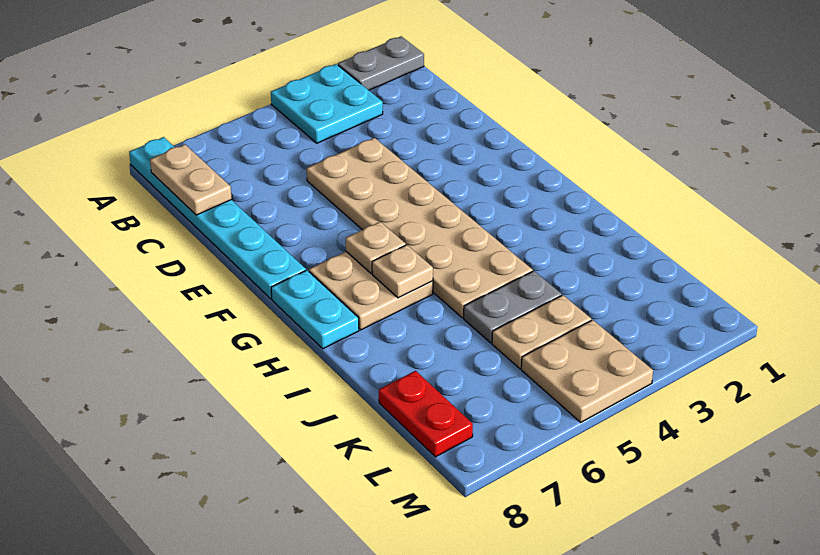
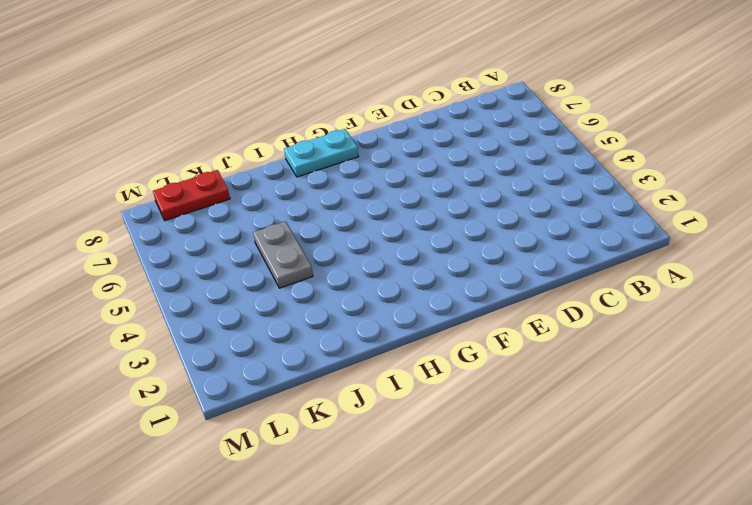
none -> grey 1x2 plate [338,36,424,90]
none -> cyan 2x2 plate [271,64,383,143]
none -> cyan 1x6 plate [129,137,306,299]

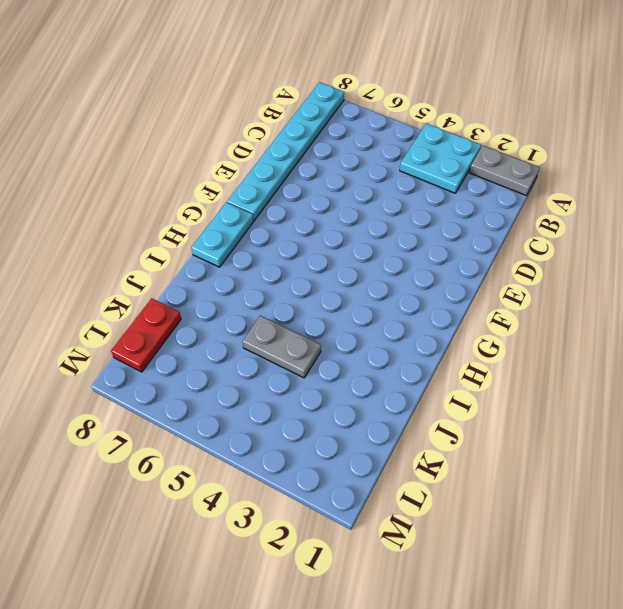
none -> tan 2x6 plate [307,138,533,318]
none -> tan 2x2 plate [309,252,433,330]
none -> tan 1x2 plate [492,295,591,369]

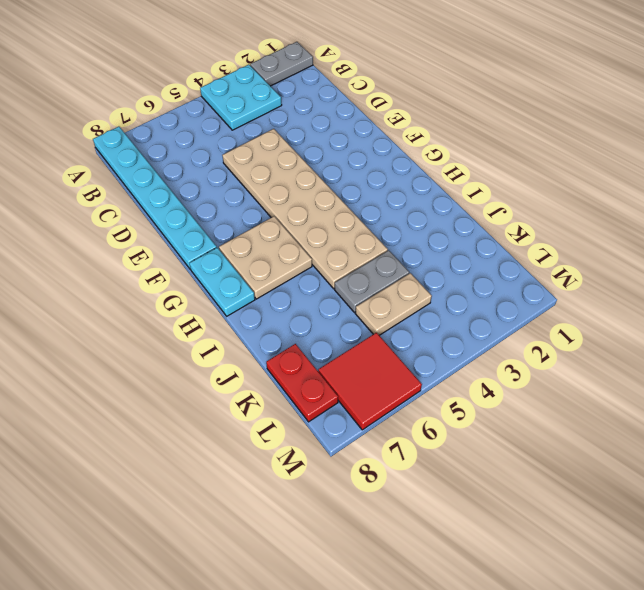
red 2x2 tile [318,332,422,430] -> none
none -> tan 2x2 plate [521,320,653,422]
none -> tan 1x2 plate [150,144,232,215]
none -> tan 1x1 plate [346,222,406,273]

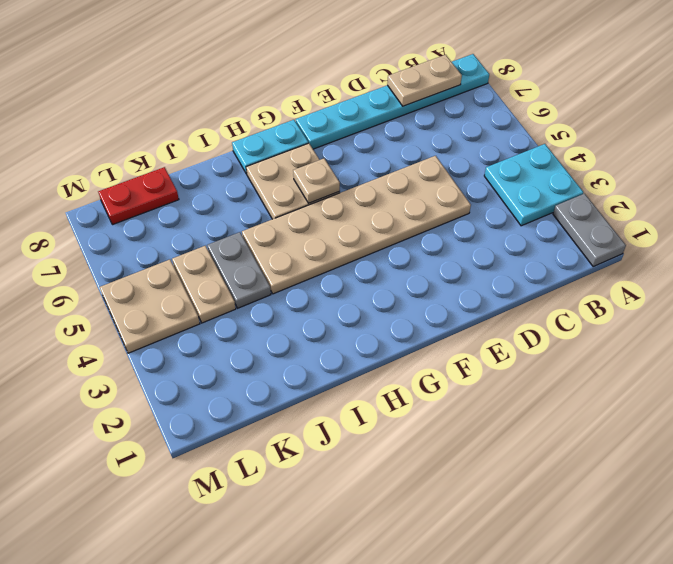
none -> tan 1x1 plate [372,245,433,298]

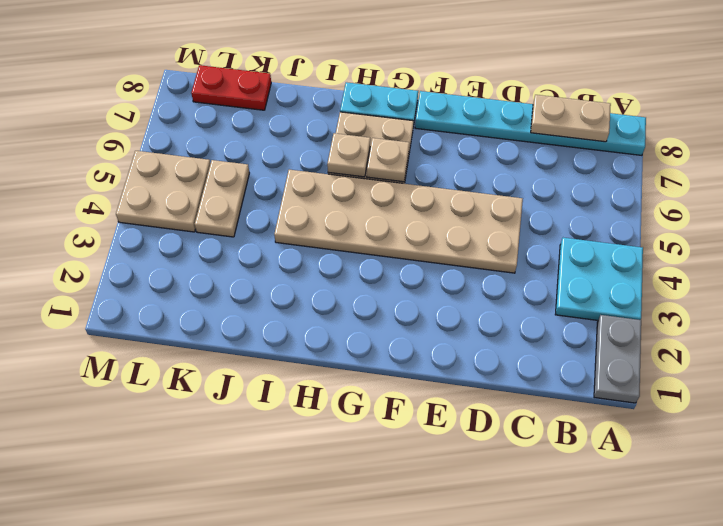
none -> grey 1x2 plate [464,271,562,343]

